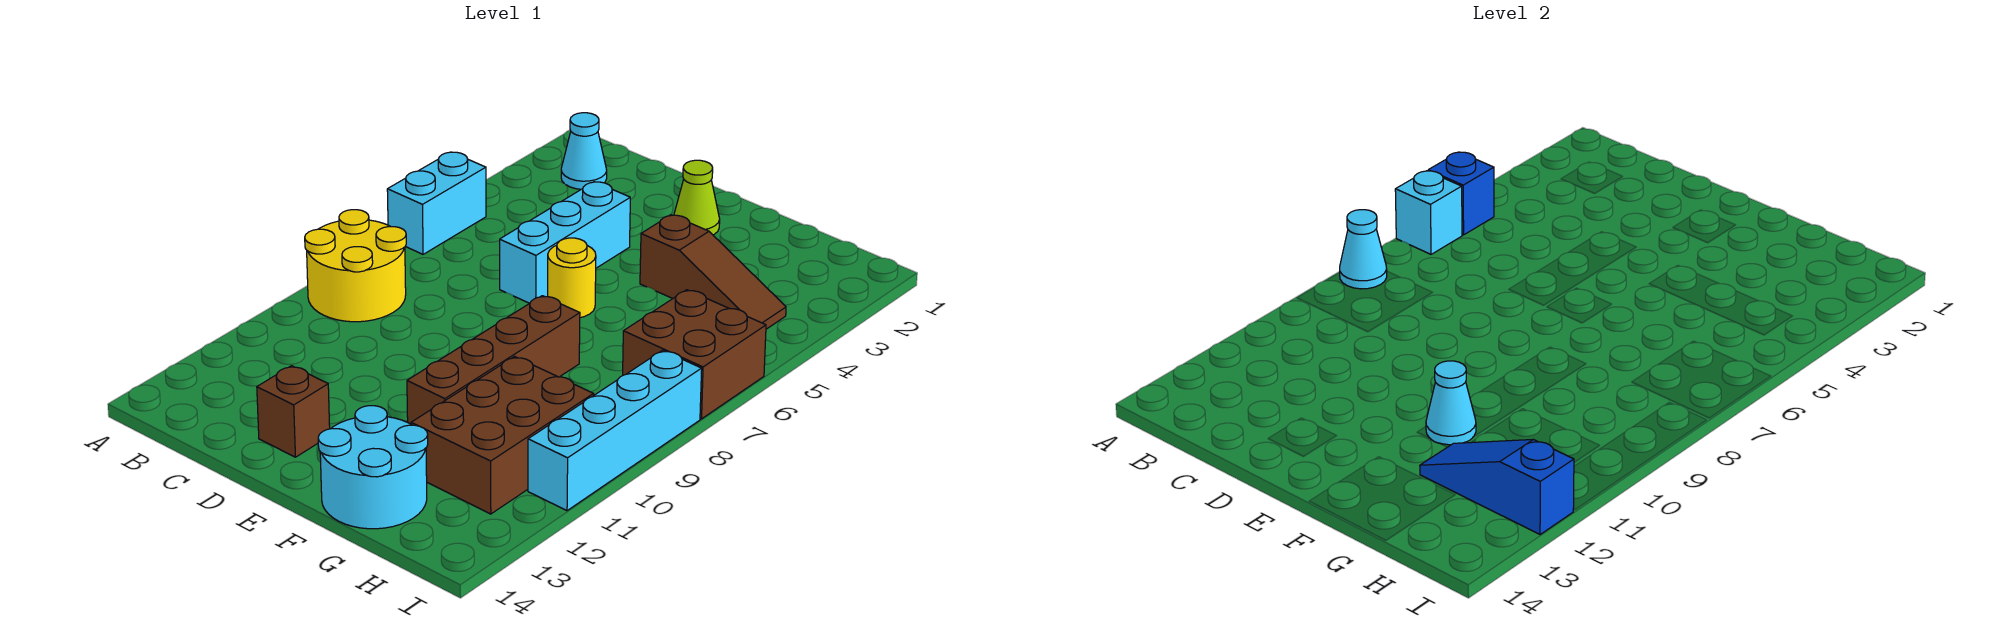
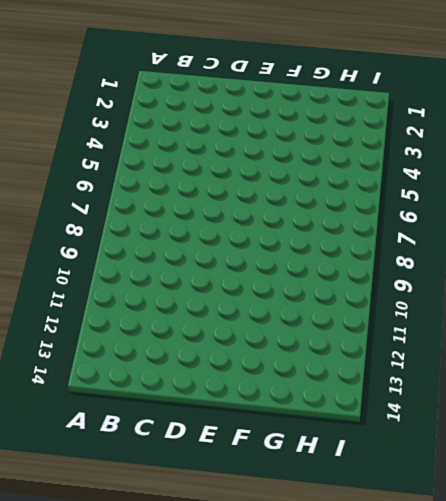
none -> cyan 1x2 brick [387,152,486,254]
none -> yellow 2x2 round brick [305,210,406,322]
none -> cyan 1x1 cone [561,113,607,189]

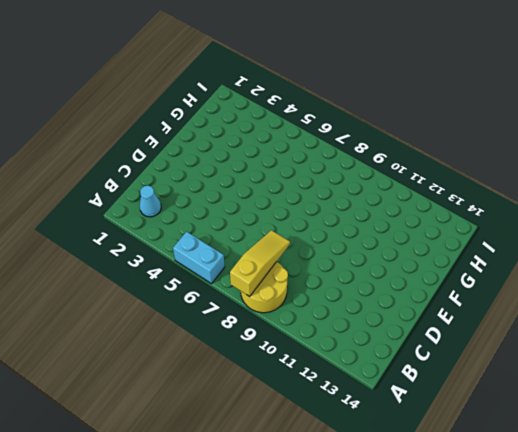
yellow 1x3 slope [230,230,290,296] -> cyan 1x1 cone [1340,210,1387,289]
none -> cyan 1x3 brick [500,182,630,303]
none -> brown 1x1 brick [257,366,330,457]
none -> lime 1x1 cone [674,160,720,235]

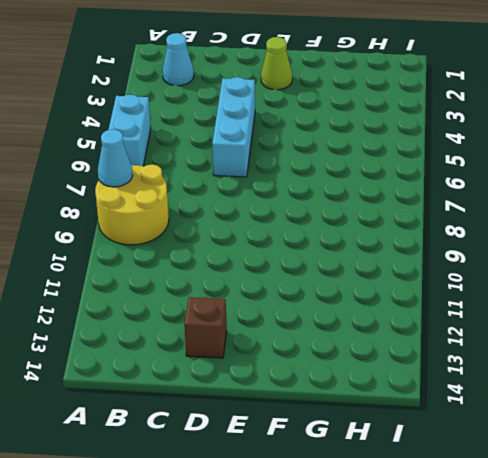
none -> yellow 1x1 round brick [548,238,596,318]
none -> brown 1x3 slope [640,215,786,329]
none -> brown 1x4 brick [407,296,580,424]

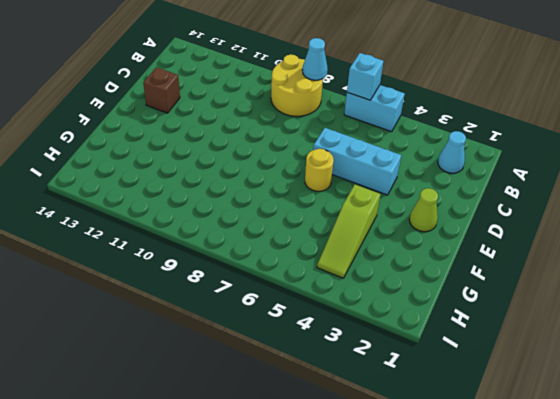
lime 1x3 slope [317,185,380,278] -> brown 1x3 slope [640,215,786,329]
none -> brown 1x4 brick [407,296,580,424]
none -> cyan 2x2 round brick [318,406,428,529]
none -> brown 2x3 brick [411,357,594,514]

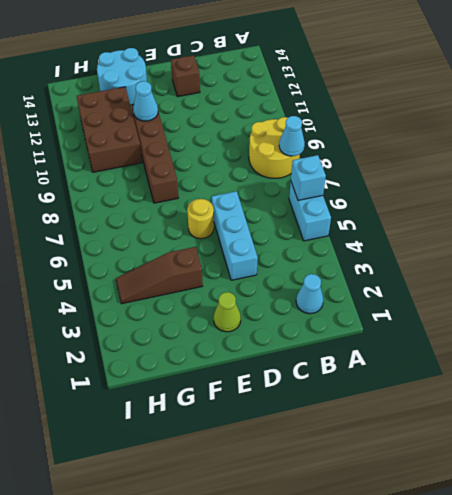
none -> brown 2x2 brick [623,290,766,419]
none -> cyan 1x4 brick [528,350,702,511]
none -> blue 1x1 brick [1428,152,1494,235]

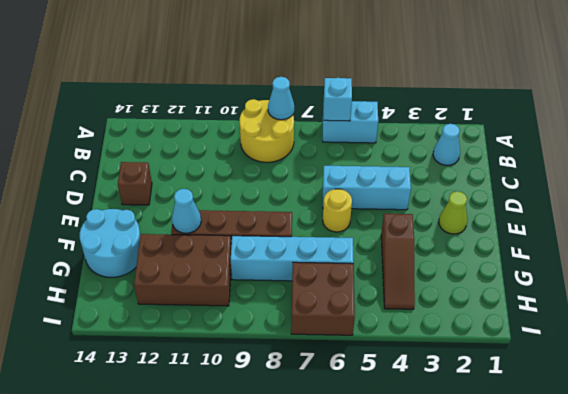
cyan 1x4 brick [231,236,354,281] -> cyan 1x4 brick moved to [528,350,702,511]
none -> blue 1x1 brick [1428,152,1494,235]
none -> blue 1x3 slope [1420,439,1574,534]

